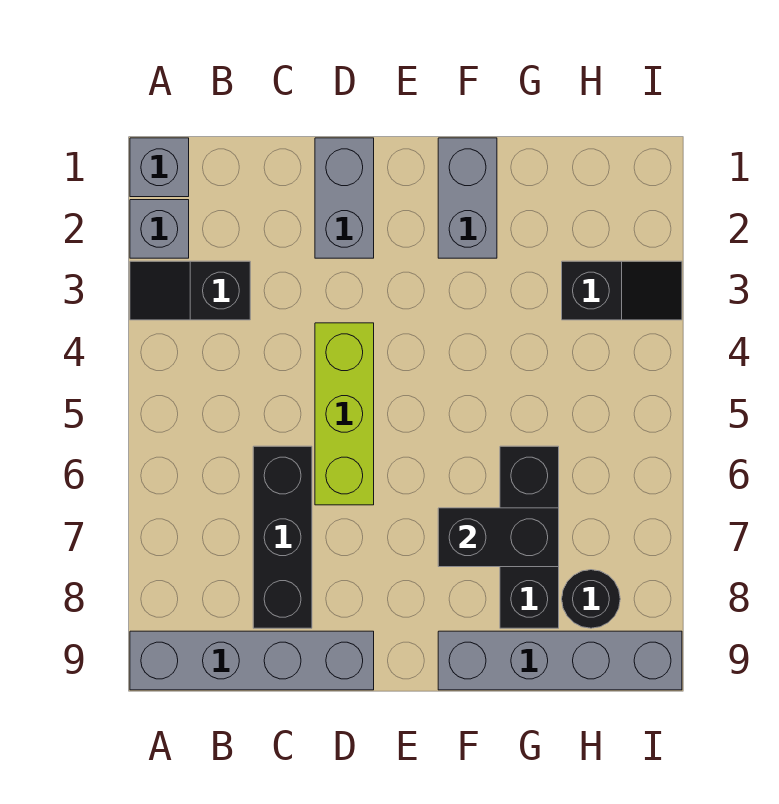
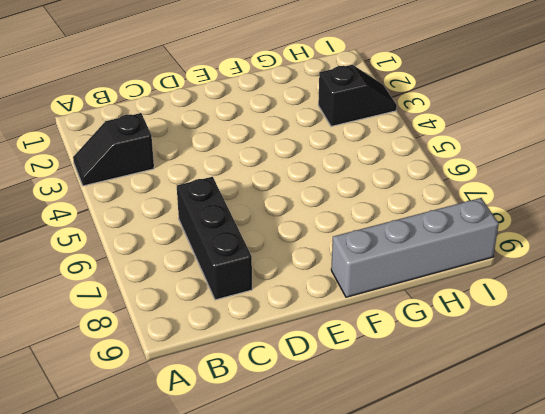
none -> grey 1x1 brick [130,138,189,197]
none -> grey 1x1 brick [130,200,189,258]
none -> grey 1x4 brick [130,631,374,690]

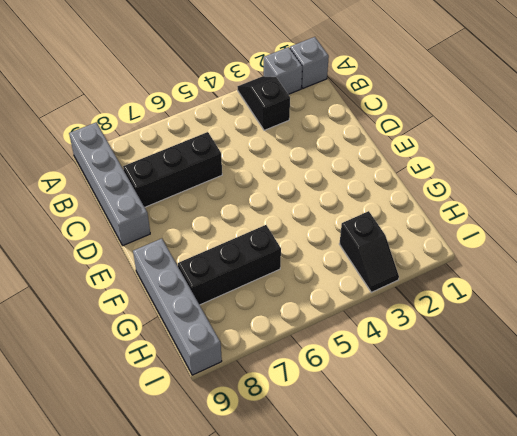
none -> grey 1x2 brick [315,138,374,258]
none -> lime 1x3 brick [315,323,374,505]
none -> grey 1x2 brick [438,138,497,258]

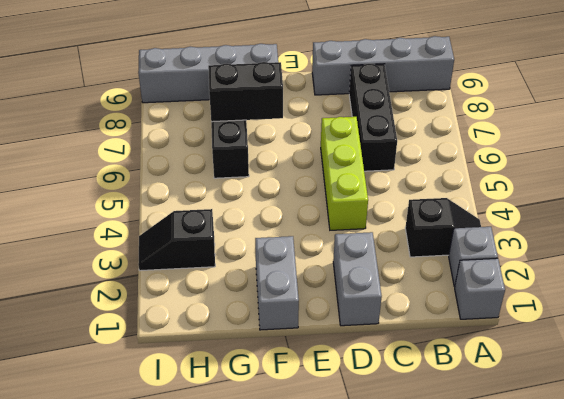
none -> black 1x1 round brick [562,570,620,628]

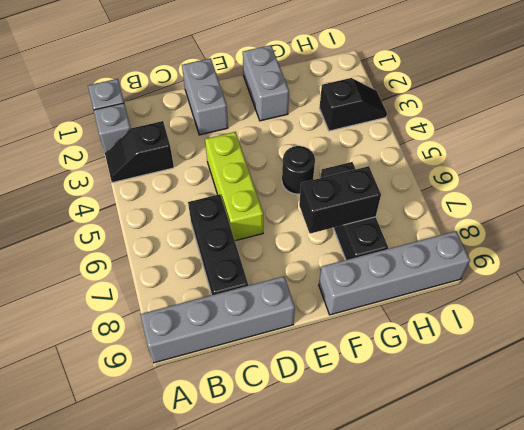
black 1x1 round brick [282,146,315,194] -> black 1x1 round brick moved to [562,570,620,628]

